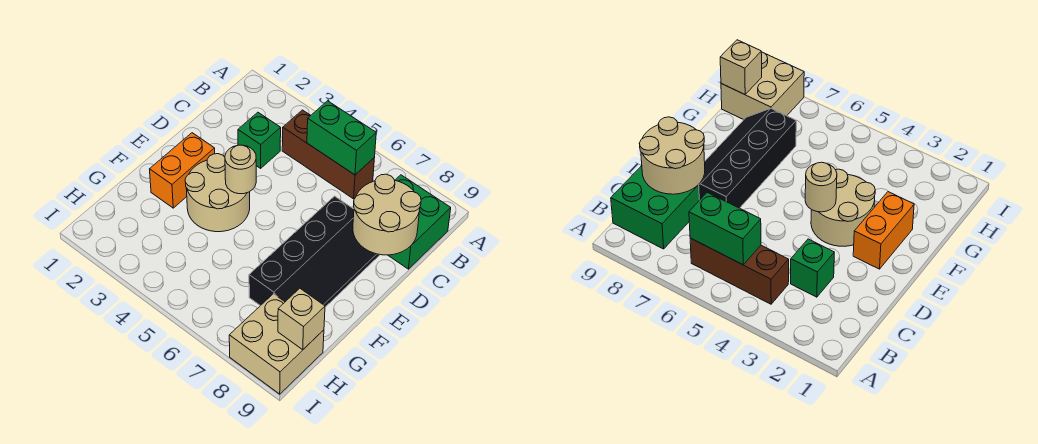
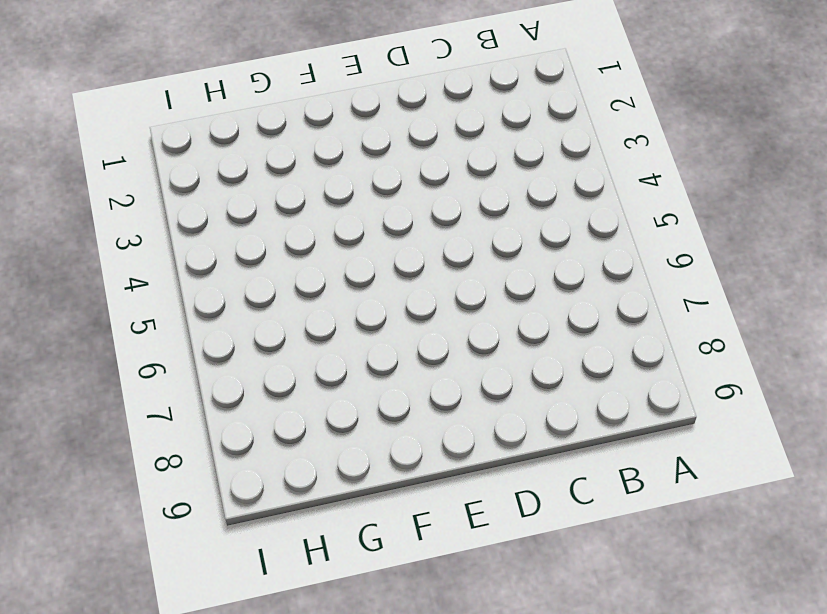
none -> brown 1x3 brick [282,110,375,199]
none -> green 2x2 brick [388,175,451,269]

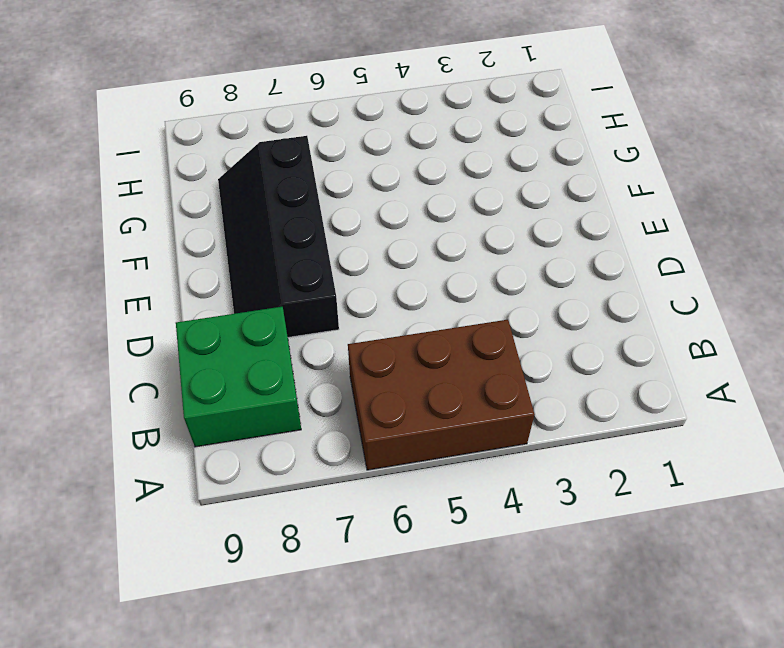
brown 2x3 brick [348,320,535,470] -> brown 1x3 brick [282,110,375,199]
none -> green 1x1 brick [238,112,281,168]
none -> orange 1x2 brick [150,133,215,208]

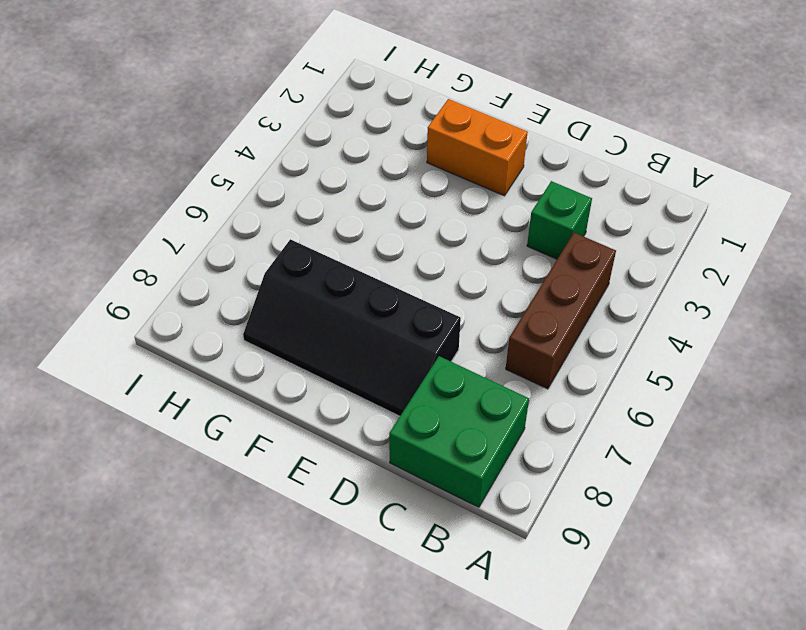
none -> tan 2x2 round brick [185,154,250,232]
none -> tan 2x2 brick [229,294,324,394]

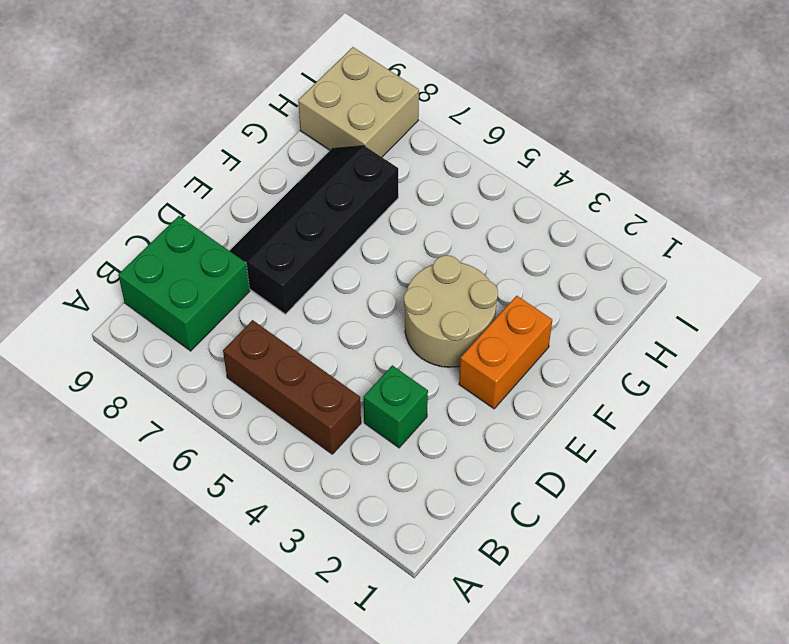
none -> green 1x2 brick [307,101,376,175]
none -> tan 2x2 round brick [353,174,421,255]

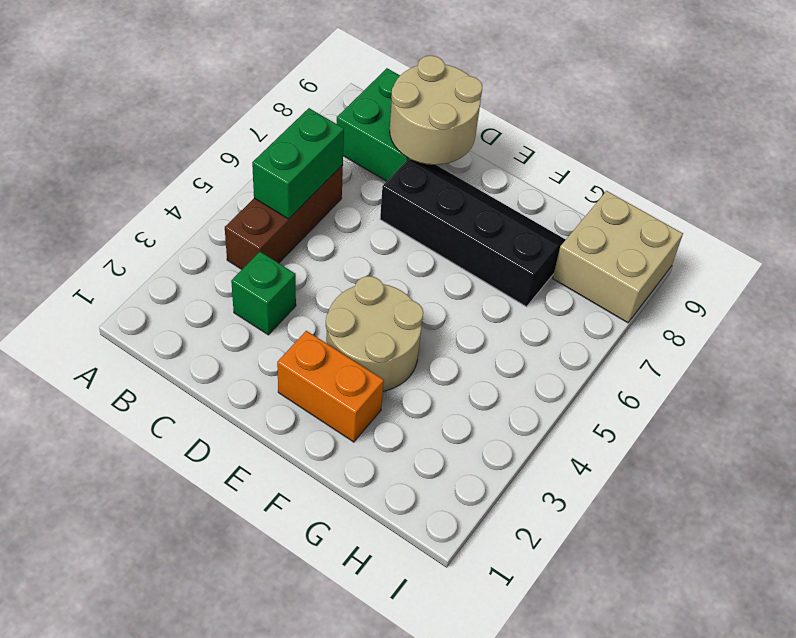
none -> tan 1x1 round brick [225,145,256,194]
none -> tan 1x1 brick [278,288,325,350]

